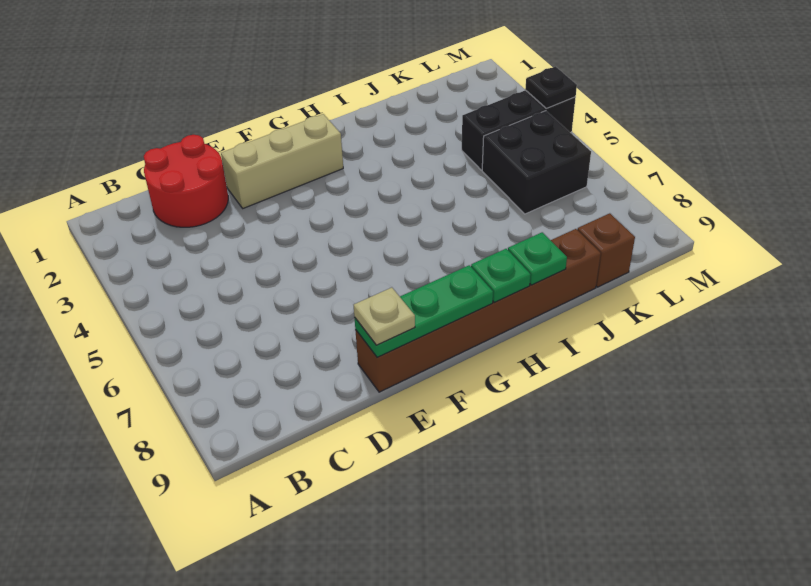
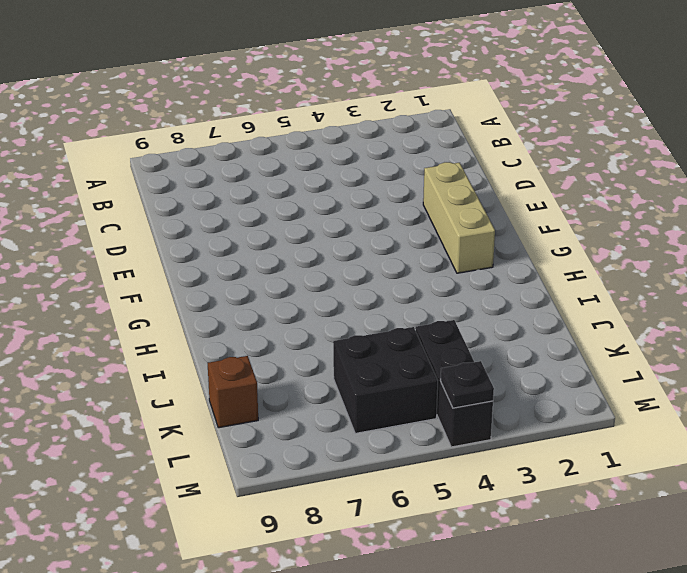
none -> red 2x2 round brick [144,135,228,227]
none -> brown 1x6 brick [355,229,601,392]

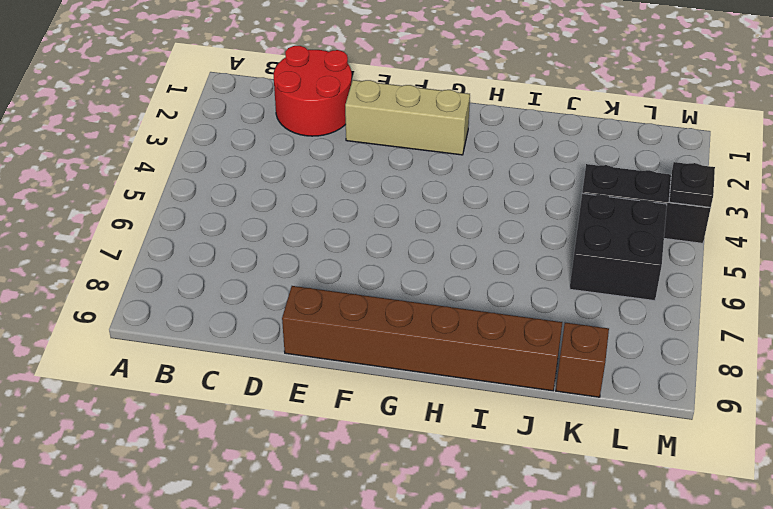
none -> green 1x3 plate [354,265,493,358]
none -> green 1x1 plate [471,249,531,302]

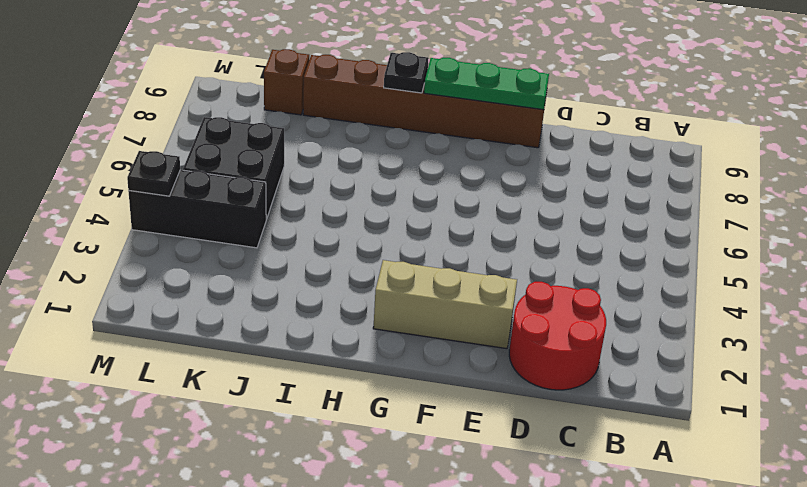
black 1x1 plate [384,52,429,93] -> green 1x1 plate [471,249,531,302]
none -> green 1x1 plate [508,232,567,285]
none -> tan 1x1 plate [354,288,415,345]

